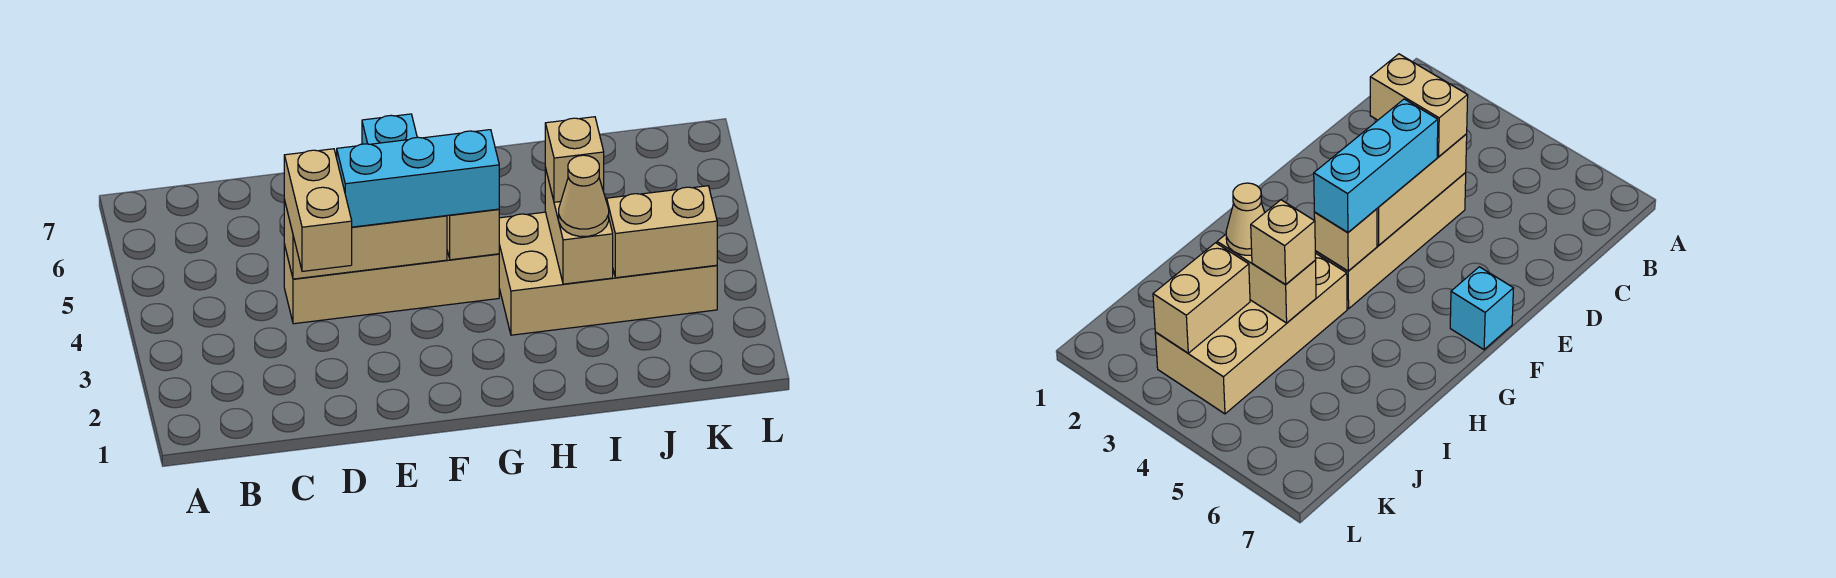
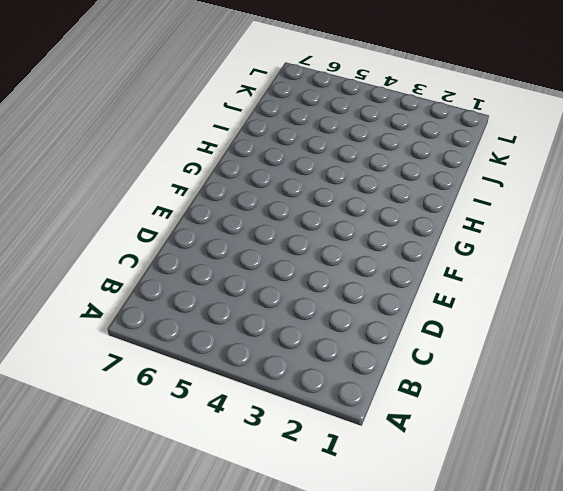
none -> tan 1x4 brick [284,245,499,324]
none -> cyan 1x1 brick [362,114,417,144]

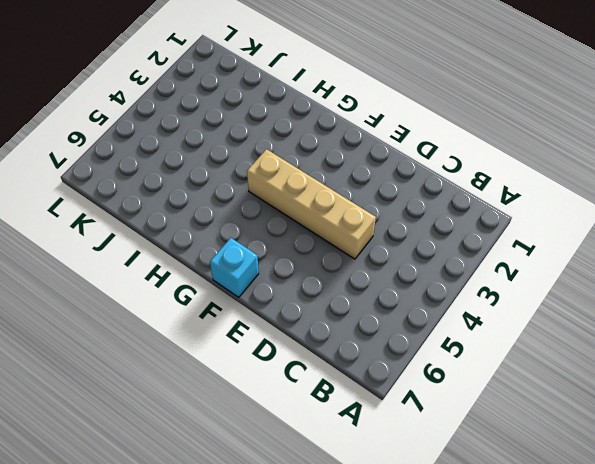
none -> tan 2x4 brick [499,212,717,335]
none -> tan 1x3 brick [284,200,447,279]

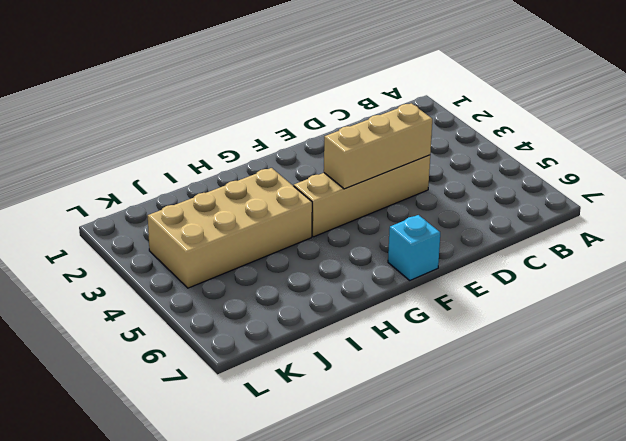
none -> tan 1x1 brick [447,209,499,260]
none -> tan 1x2 brick [545,168,613,284]

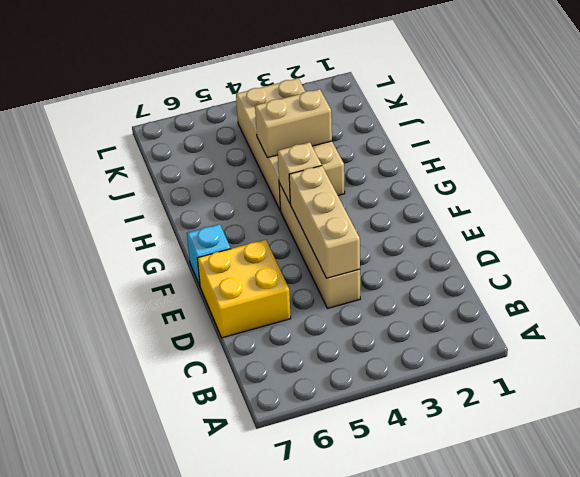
yellow 2x2 brick [197,240,291,338] -> none
none -> tan 1x2 brick [607,186,717,278]
none -> tan 1x2 brick [284,149,352,271]

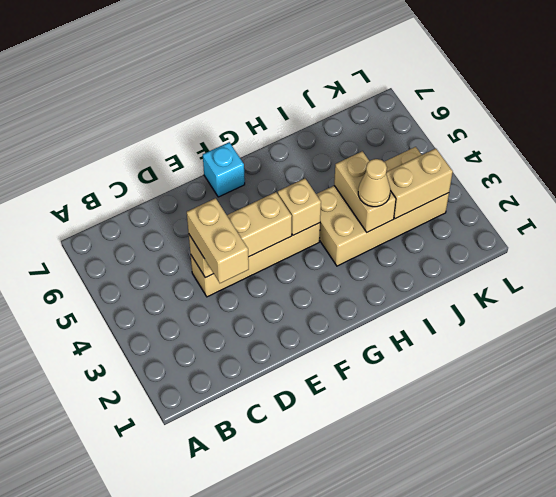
none -> cyan 1x3 brick [337,130,499,227]
none -> tan 1x1 brick [545,117,604,202]

